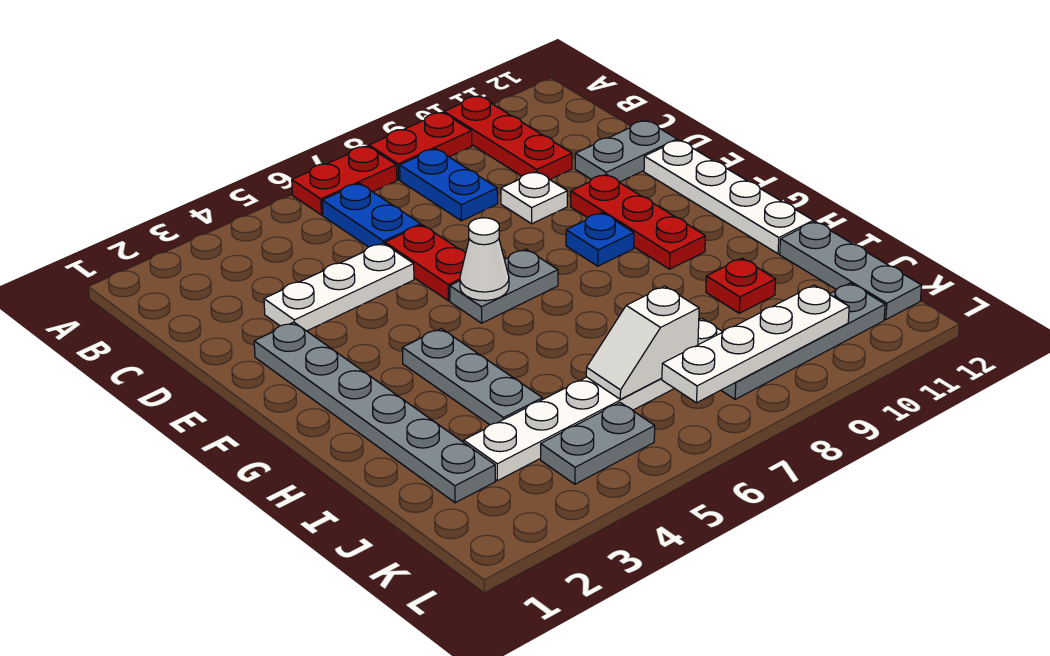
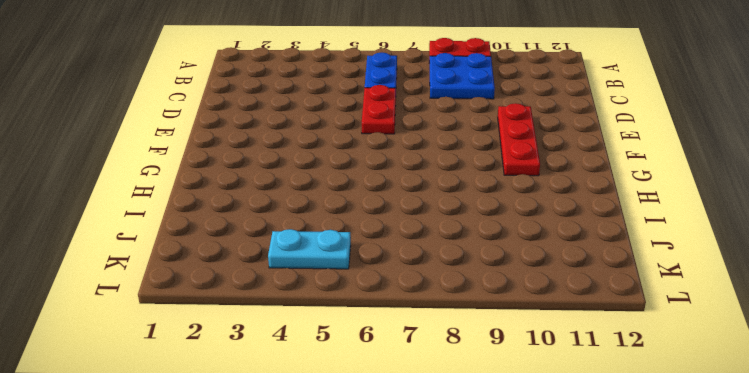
blue 2x2 plate [430,53,495,99] -> blue 1x2 plate [400,149,498,221]
cyan 1x2 plate [268,229,351,269] -> grey 1x2 plate [541,403,655,484]
none -> red 1x2 plate [292,146,397,215]
none -> red 1x3 plate [444,96,572,180]
none -> white 1x3 plate [264,243,414,331]

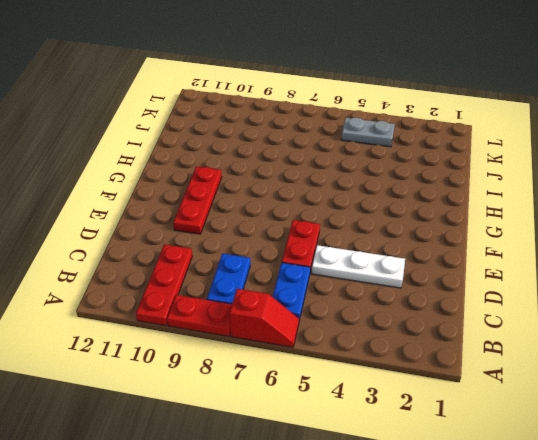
red 1x2 slope [229,289,299,347] -> red 1x2 plate [292,146,397,215]
none -> white 1x1 plate [501,171,567,224]
none -> grey 1x2 plate [575,121,677,182]
none -> grey 1x6 plate [254,322,495,503]

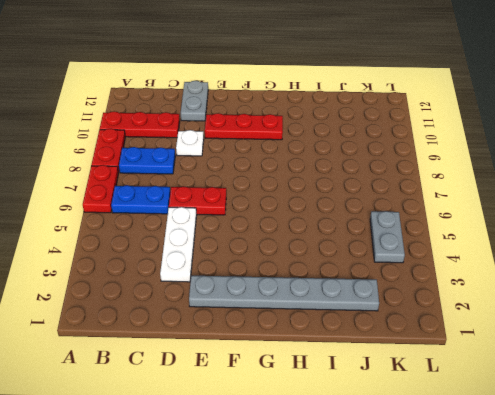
none -> white 1x4 plate [644,140,813,254]
none -> grey 1x2 plate [450,249,558,323]
none -> blue 1x1 plate [566,213,634,266]

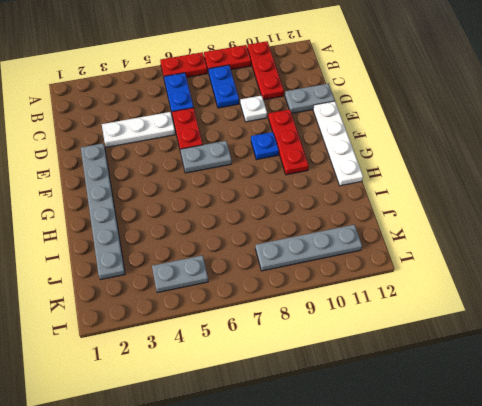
none -> grey 1x3 plate [402,329,542,425]
none -> red 1x1 plate [706,258,776,313]
none -> grey 1x3 plate [780,222,922,320]

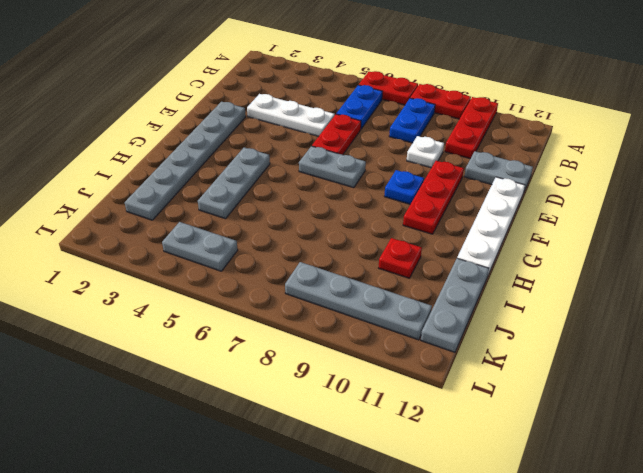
none -> white 1x6 plate [464,319,722,481]
none -> white 1x1 cone [460,218,509,301]
none -> white 1x2 slope [586,286,699,399]

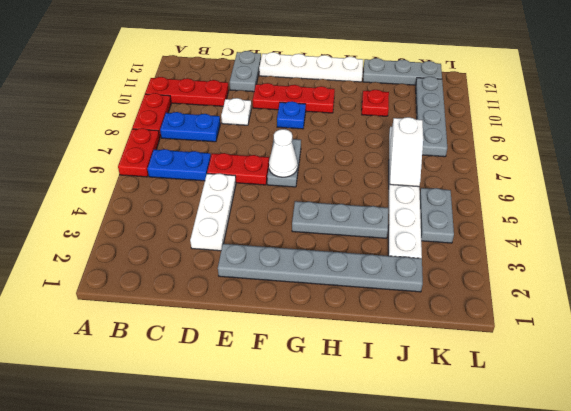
none -> white 1x4 plate [662,285,849,403]

